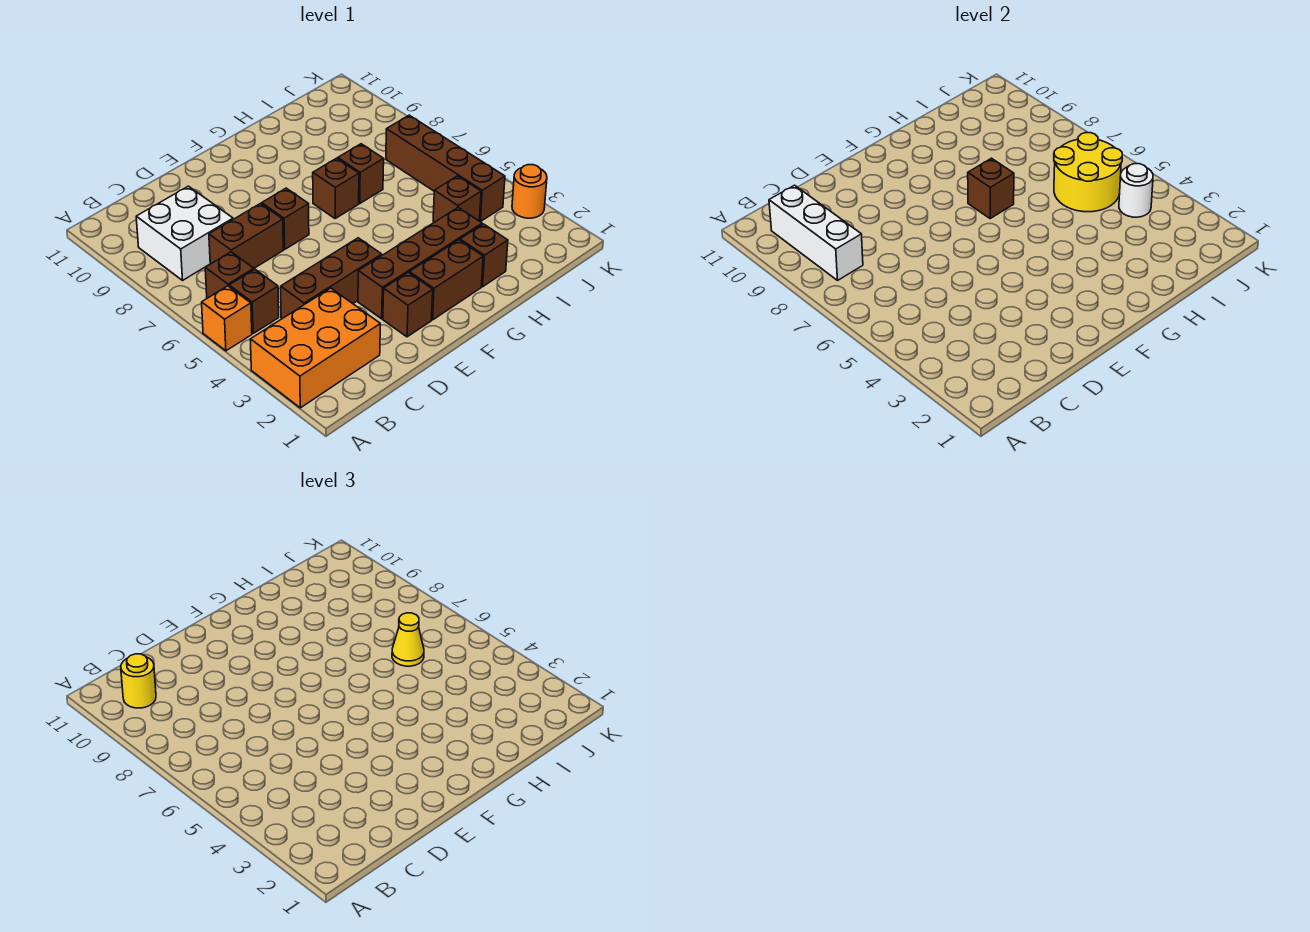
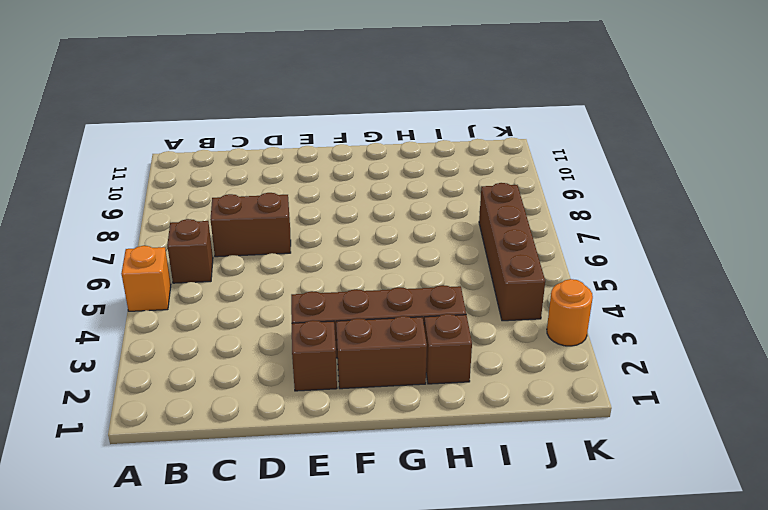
none -> orange 2x3 brick [250,288,380,408]
none -> brown 1x1 brick [229,269,279,333]
none -> white 2x2 brick [136,186,233,280]

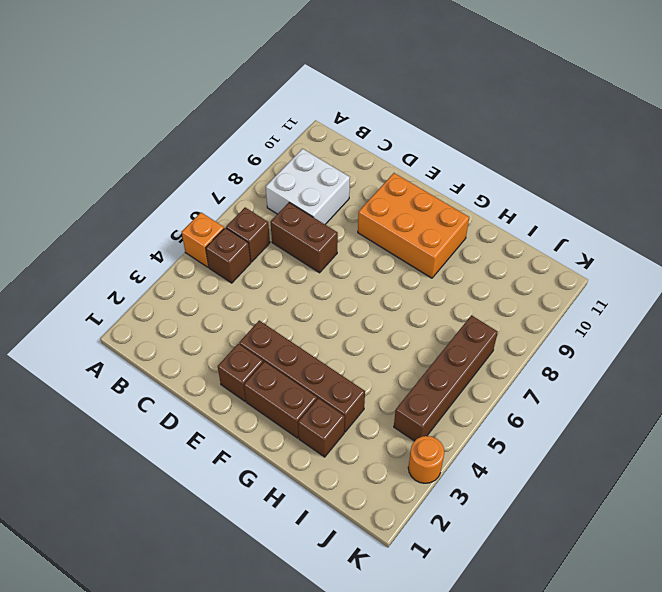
orange 2x3 brick [358,173,469,278] -> orange 2x3 brick moved to [250,288,380,408]
none -> brown 1x3 brick [281,238,382,319]
none -> brown 1x1 brick [262,188,309,249]
none -> brown 1x1 brick [313,158,359,219]

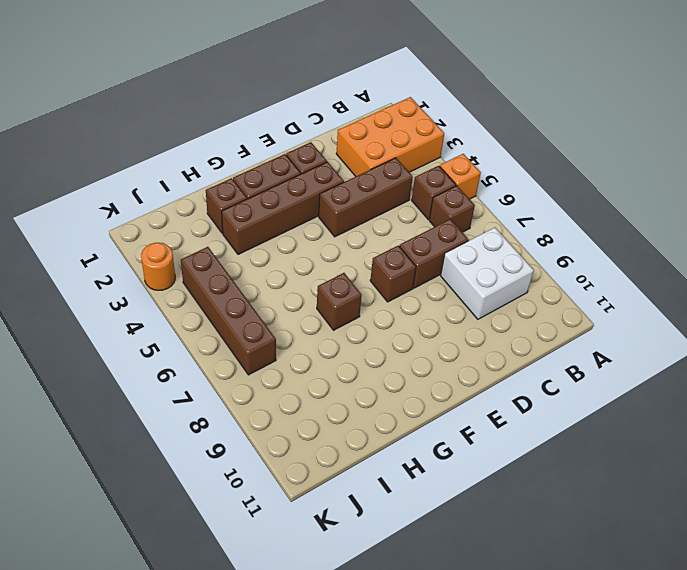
none -> brown 1x1 brick [338,144,384,203]
none -> brown 1x1 brick [433,176,481,222]
none -> white 1x3 brick [769,185,863,280]

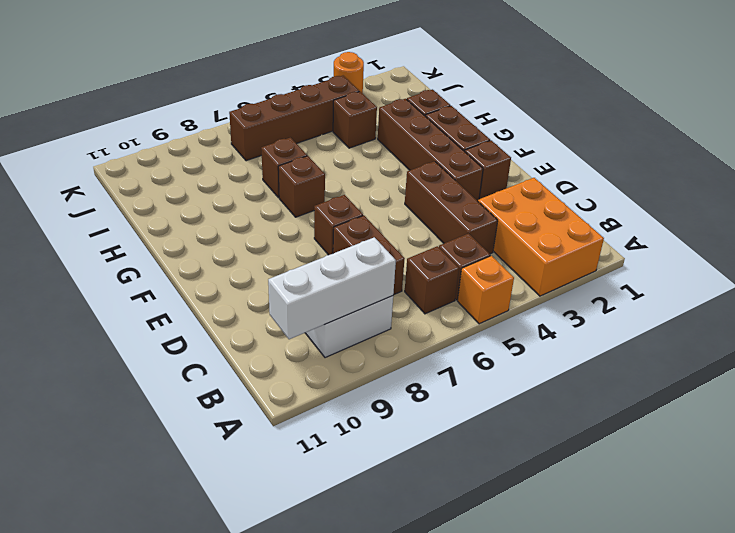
none -> brown 1x1 brick [968,158,1014,219]
none -> yellow 2x2 round brick [1054,133,1122,212]
none -> white 1x1 round brick [1119,164,1153,217]

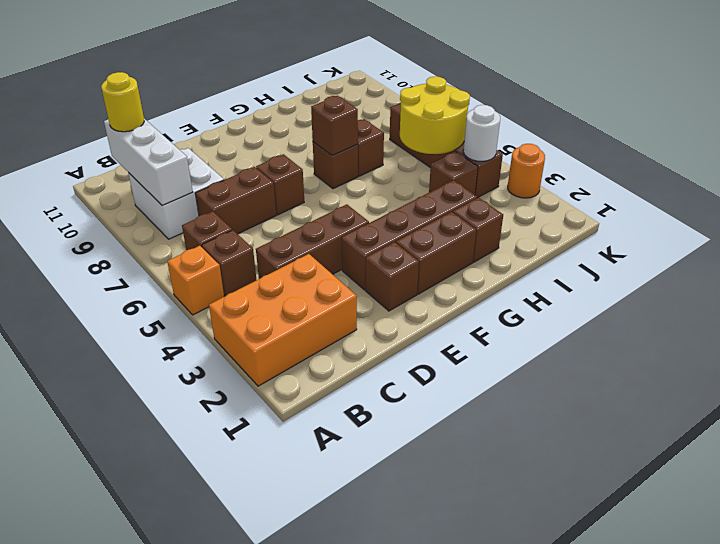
none -> yellow 1x1 cone [392,613,424,666]

